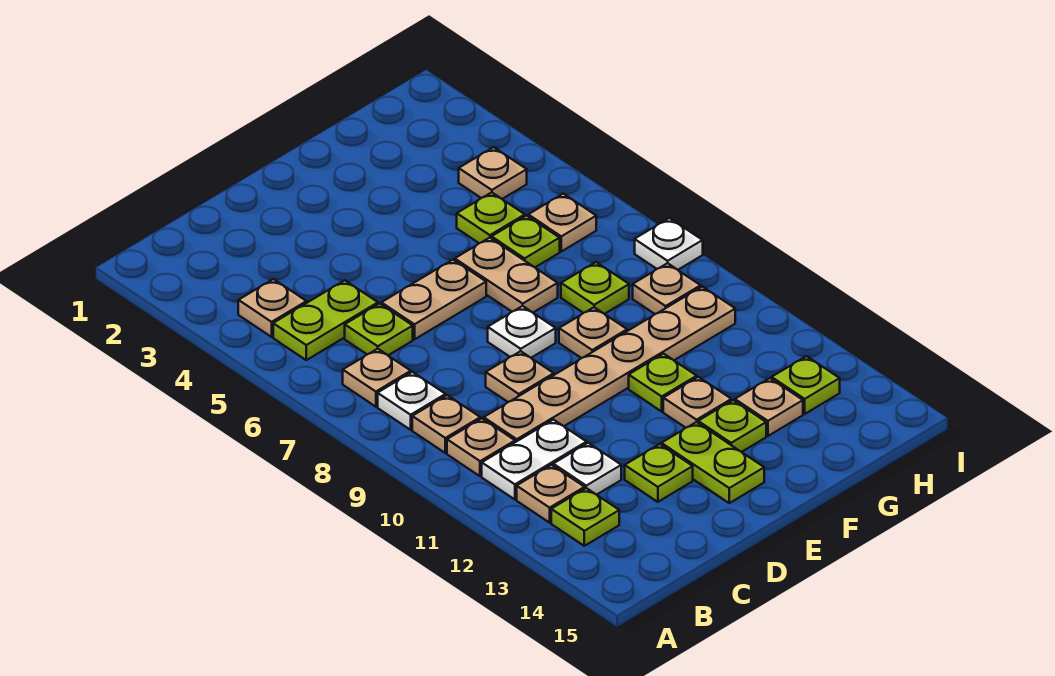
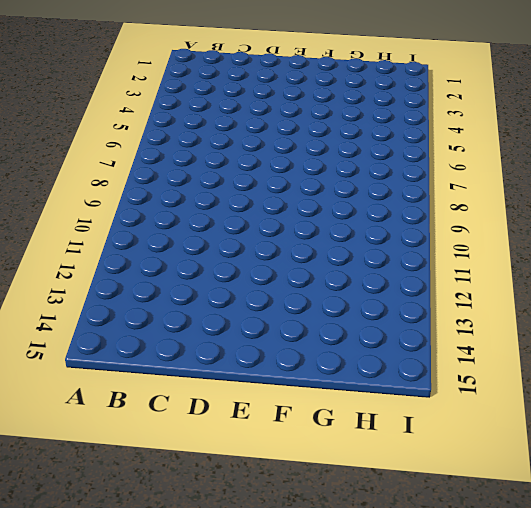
none -> tan 1x1 plate [238,279,307,337]
none -> lime 1x2 plate [273,280,378,360]
none -> tan 1x1 plate [343,349,411,407]
none -> white 1x1 plate [378,372,446,430]

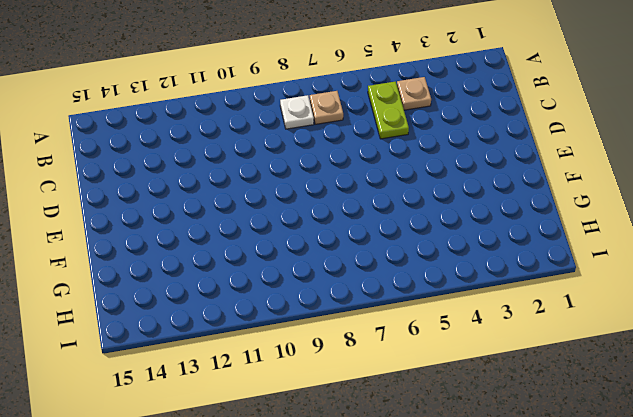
none -> tan 1x1 plate [412,395,480,453]
none -> tan 1x1 plate [447,419,515,476]
none -> white 1x2 plate [482,420,587,499]
none -> tan 1x1 plate [517,465,585,523]

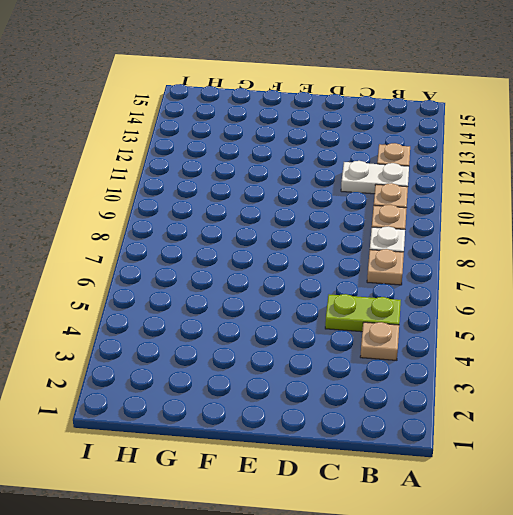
none -> lime 1x1 plate [551,488,619,546]
none -> lime 1x1 plate [345,304,413,355]
none -> tan 1x6 plate [484,287,735,442]
none -> white 1x1 plate [553,443,621,495]

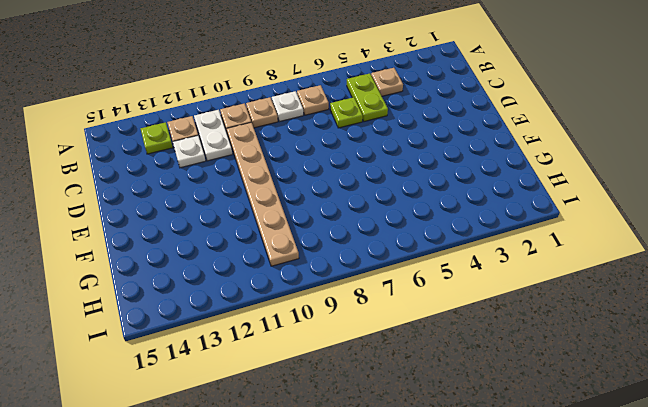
none -> tan 1x2 plate [381,260,486,339]
none -> tan 1x1 plate [486,351,554,402]
none -> lime 1x1 plate [625,444,693,502]
none -> white 1x1 plate [488,306,556,358]

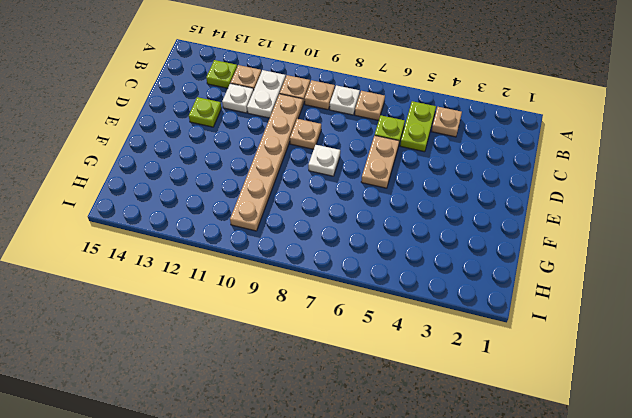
none -> lime 1x2 plate [661,422,764,503]
none -> tan 1x2 plate [455,238,558,312]
none -> tan 1x1 plate [559,307,627,358]
none -> lime 1x1 plate [629,354,697,411]

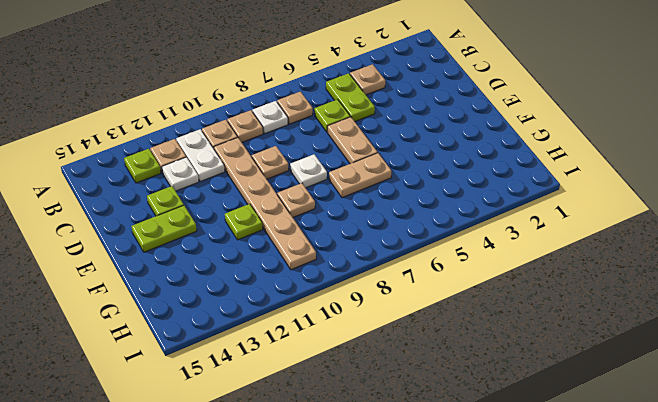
none -> tan 1x1 plate [663,377,731,428]
none -> lime 1x1 plate [698,400,766,452]
none -> lime 1x1 plate [457,192,525,243]
none -> lime 1x1 plate [492,216,560,267]

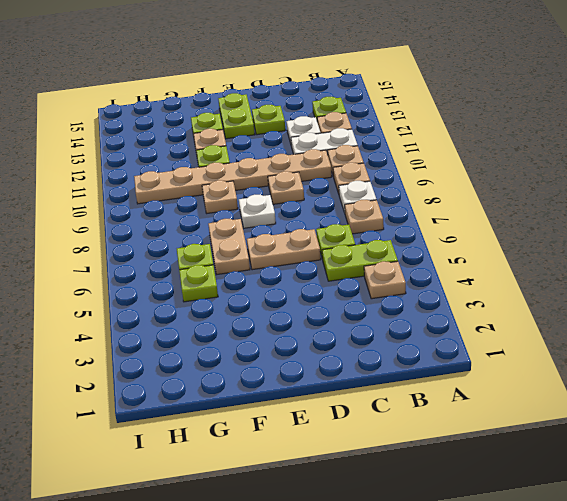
none -> lime 1x1 plate [561,262,629,314]
none -> tan 1x1 plate [735,378,803,436]
none -> tan 1x1 plate [459,147,527,199]
none -> tan 1x1 plate [528,194,596,251]

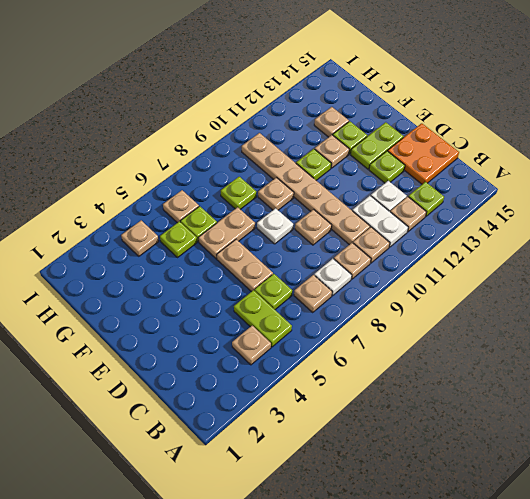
orange 2x2 plate [388,123,459,184] -> none
none -> tan 1x1 plate [633,263,701,314]
none -> lime 1x1 plate [772,356,840,414]
none -> white 1x1 plate [635,218,703,270]

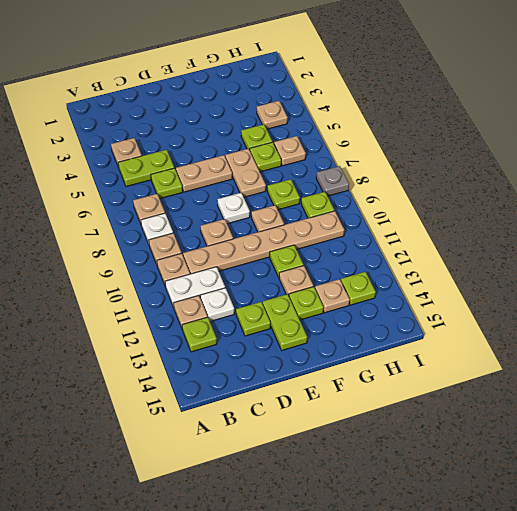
lime 1x1 plate [301,192,334,218] -> tan 1x1 plate [633,263,701,314]
grey 1x1 plate [316,166,349,196] -> white 1x1 plate [635,218,703,270]

